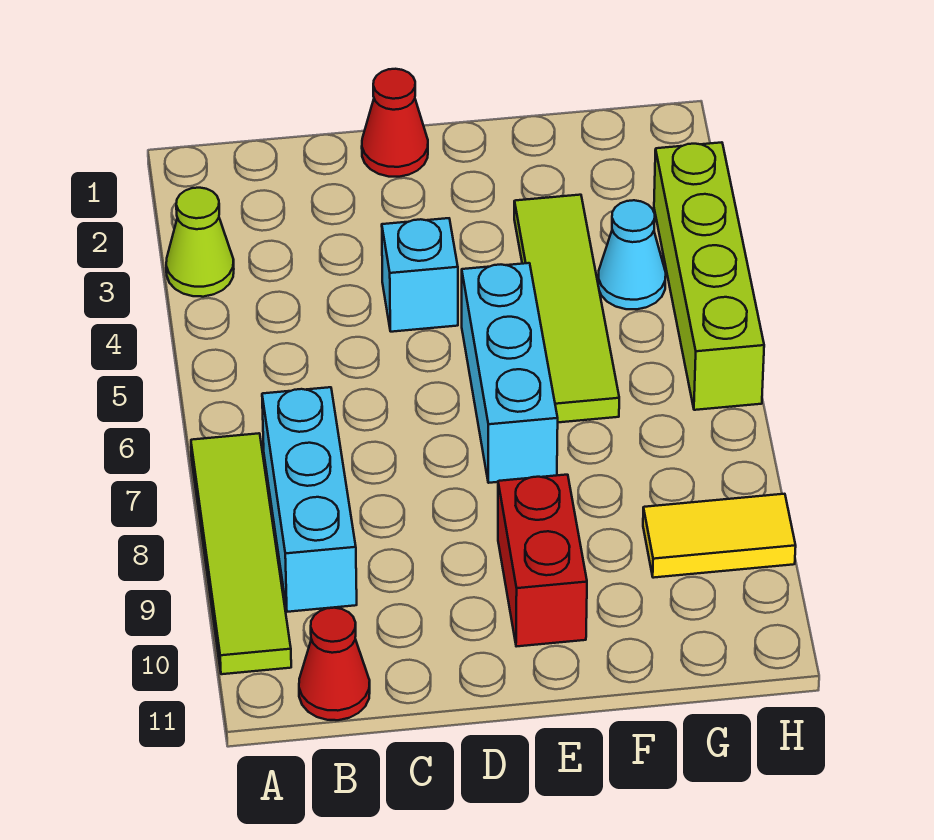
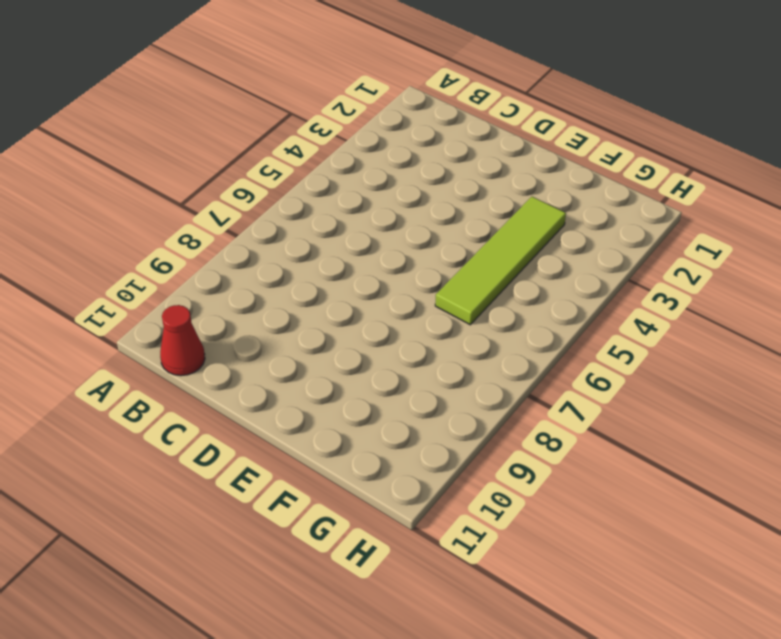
none -> lime 1x1 cone [166,188,234,297]
none -> lime 1x4 tile [191,433,291,674]
none -> cyan 1x3 brick [262,387,357,612]

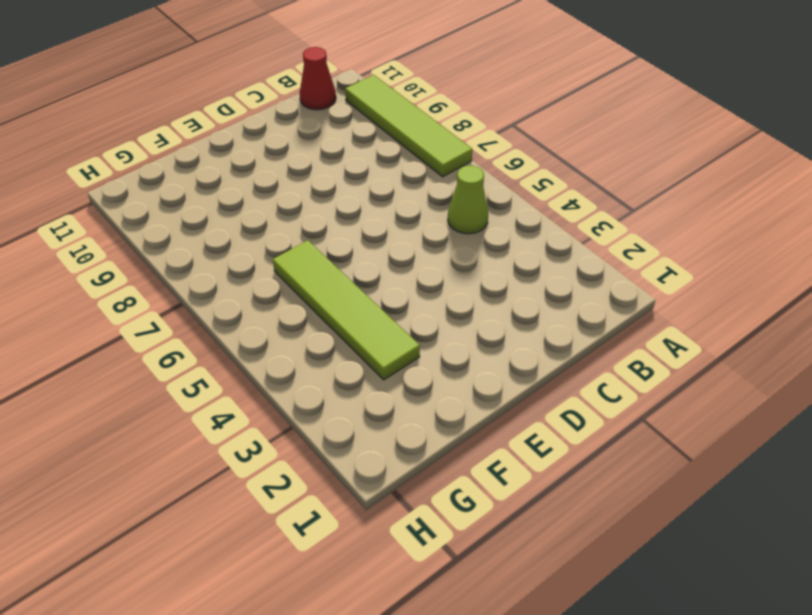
lime 1x1 cone [448,166,488,234] -> lime 1x1 cone moved to [166,188,234,297]
none -> cyan 1x3 brick [262,387,357,612]
none -> red 1x1 cone [362,69,428,177]
none -> cyan 1x1 brick [382,218,458,332]

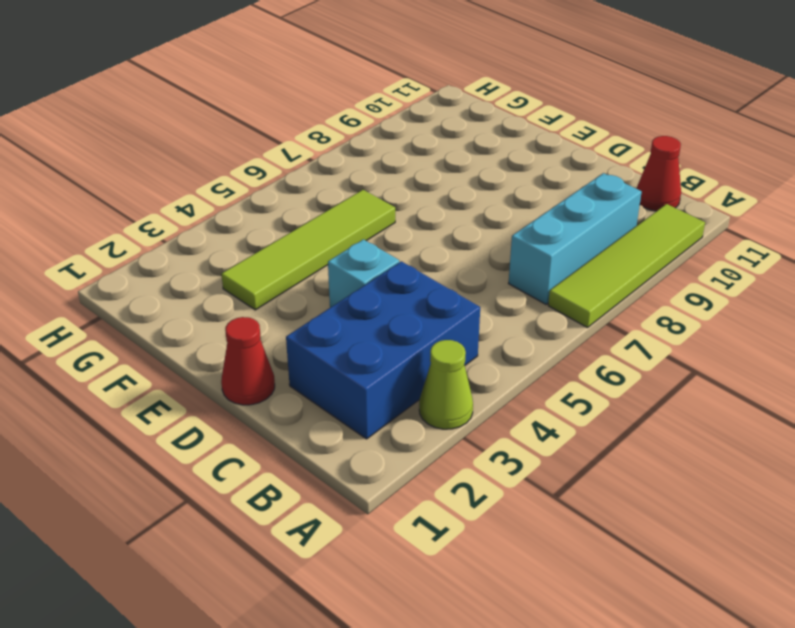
blue 2x3 brick [286,261,480,439] -> none
none -> cyan 1x3 brick [462,263,558,483]
none -> red 1x2 brick [498,475,587,647]
none -> cyan 1x1 cone [598,200,666,309]

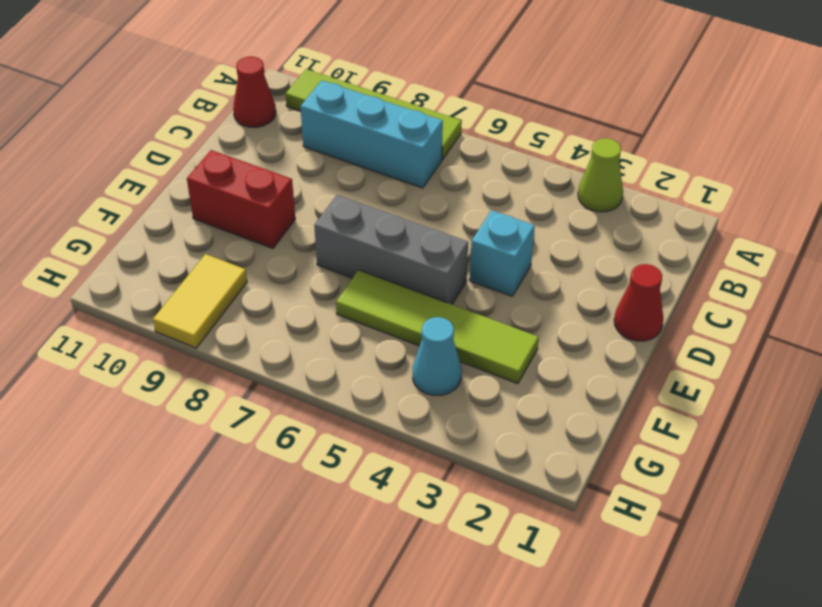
grey 1x3 brick [314,195,468,304] -> cyan 1x3 brick [462,263,558,483]
none -> lime 1x4 brick [654,142,764,410]

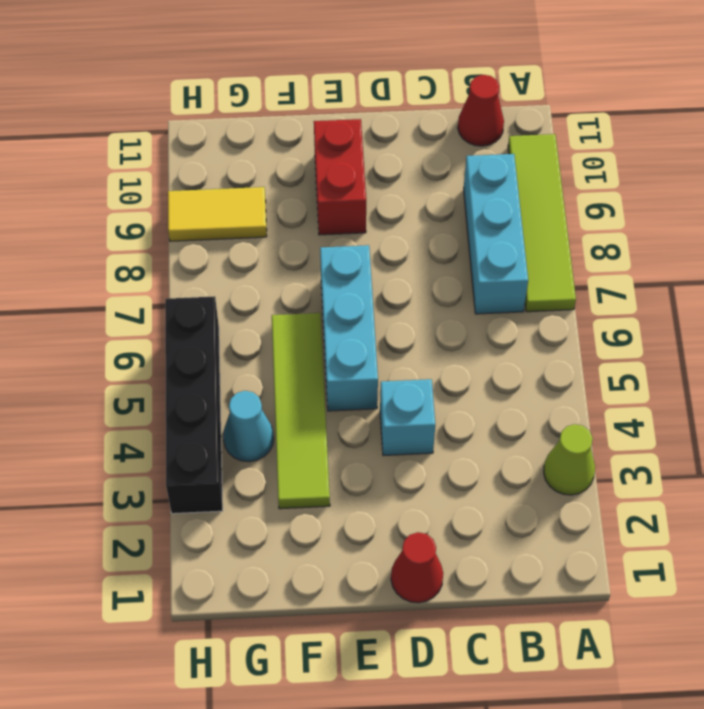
black 1x4 brick [165,296,223,514] -> lime 1x4 brick [654,142,764,410]

